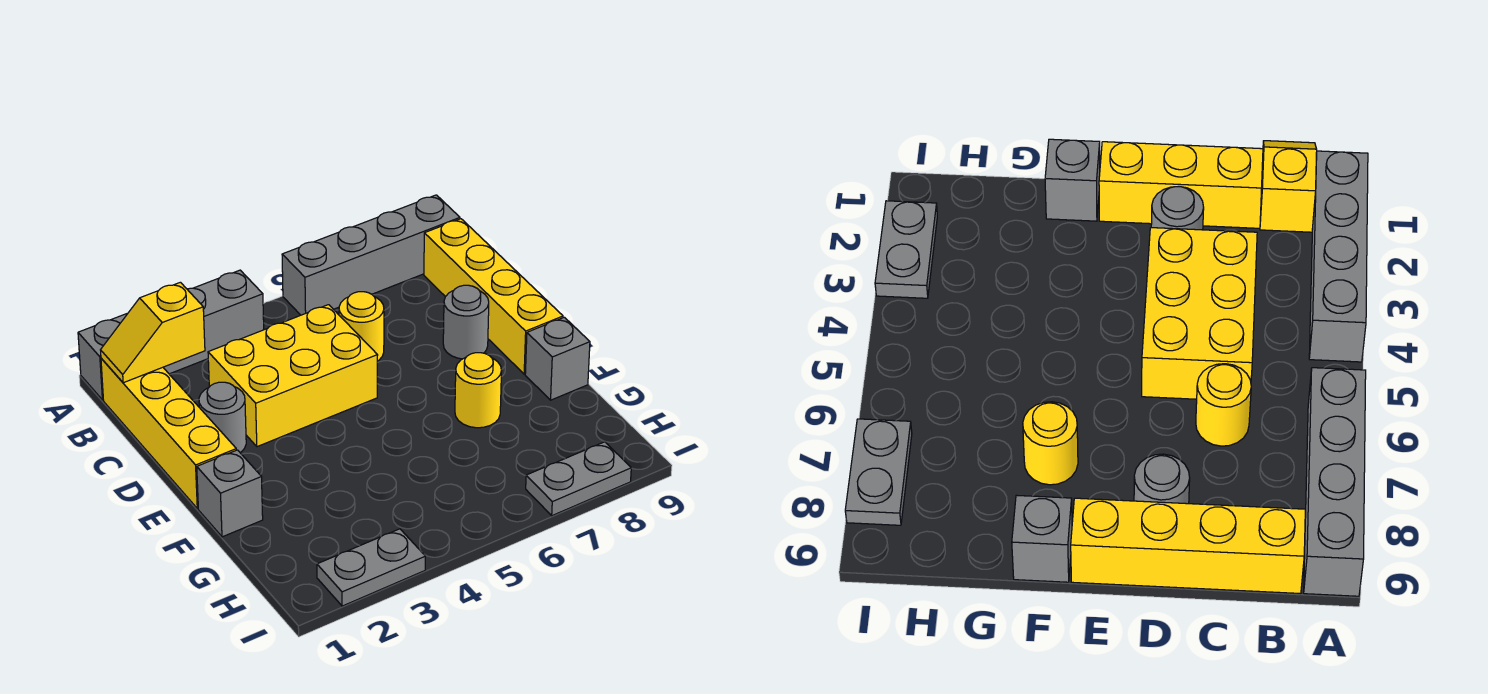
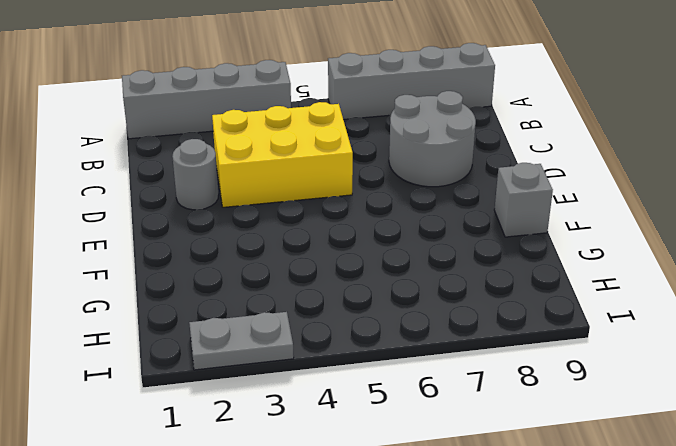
grey 2x2 round brick [389,91,476,187] -> grey 1x1 round brick [443,285,489,359]
none -> yellow 1x4 brick [101,358,236,509]
none -> yellow 1x4 brick [424,219,563,374]
none -> yellow 1x1 round brick [339,292,384,361]

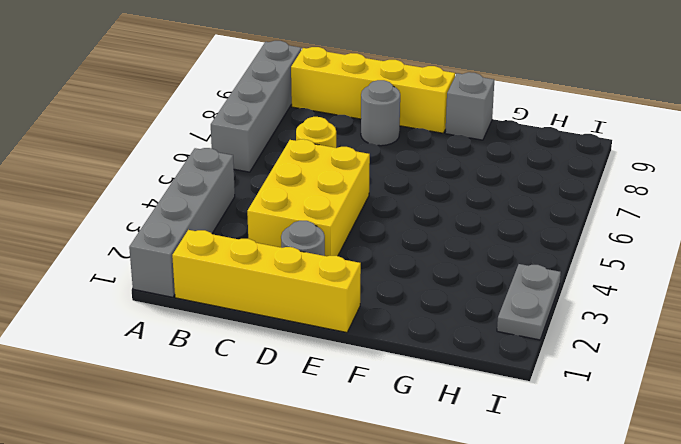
none -> grey 1x1 brick [197,450,263,537]
none -> yellow 1x1 round brick [455,353,502,428]
none -> grey 1x2 plate [526,442,631,516]

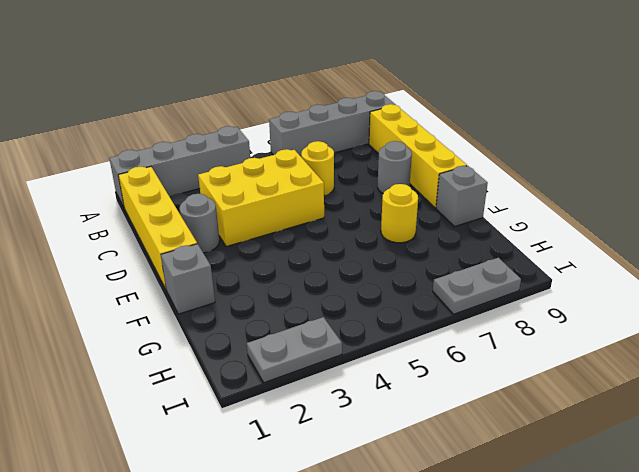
none -> yellow 1x2 slope [101,282,205,383]

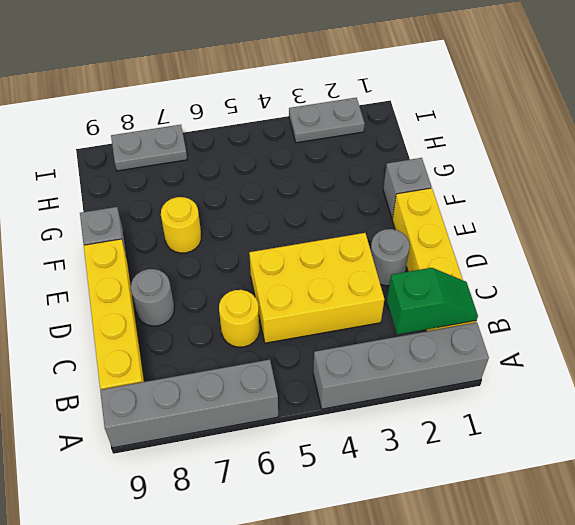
green 1x2 slope [387,268,478,335] -> yellow 1x2 slope [101,282,205,383]

